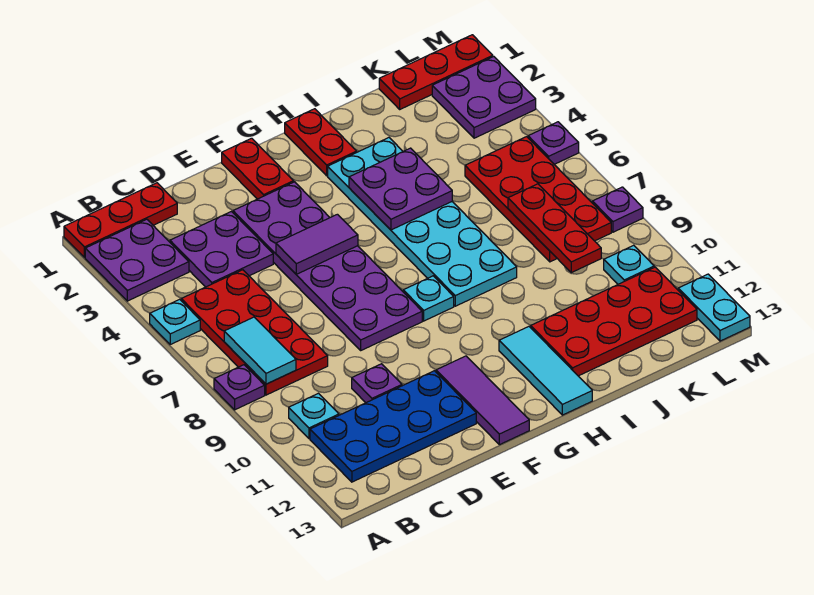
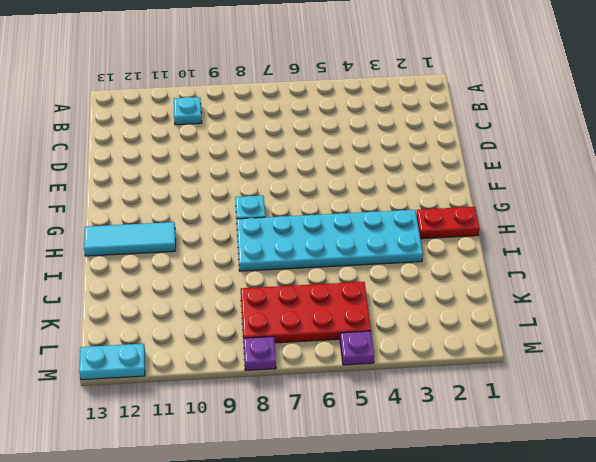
none -> red 1x3 plate [64,183,177,258]
none -> purple 2x2 plate [85,219,189,301]
none -> cyan 1x1 plate [150,299,200,344]

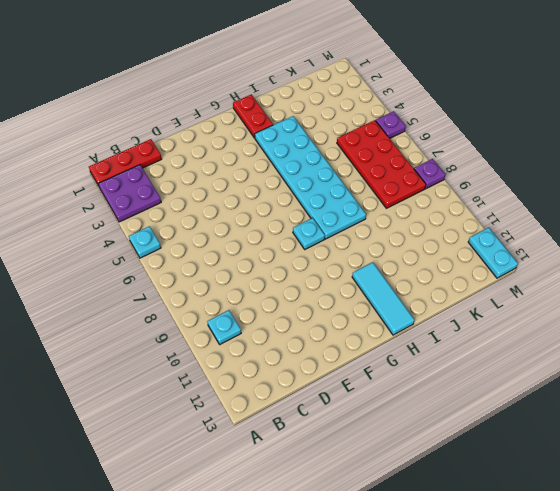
none -> purple 1x1 plate [214,365,265,410]
none -> red 2x4 plate [181,270,328,395]
none -> blue 2x4 plate [310,371,476,482]

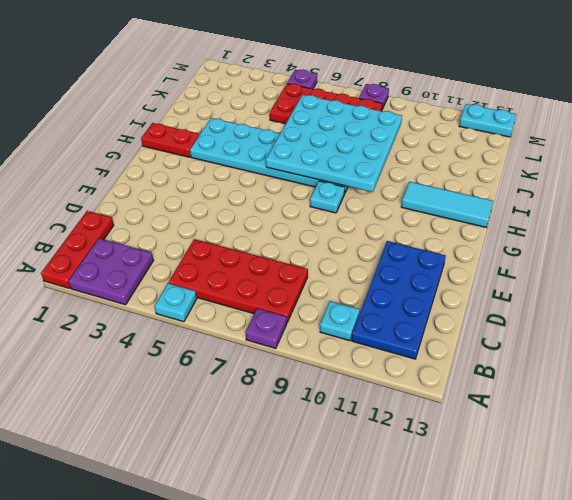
cyan 4x4 plate [266,95,402,192] -> red 1x3 plate [508,184,601,273]
none -> purple 2x2 plate [170,212,273,287]
none -> purple 1x1 plate [352,364,402,403]
none -> purple 2x6 plate [233,182,422,350]

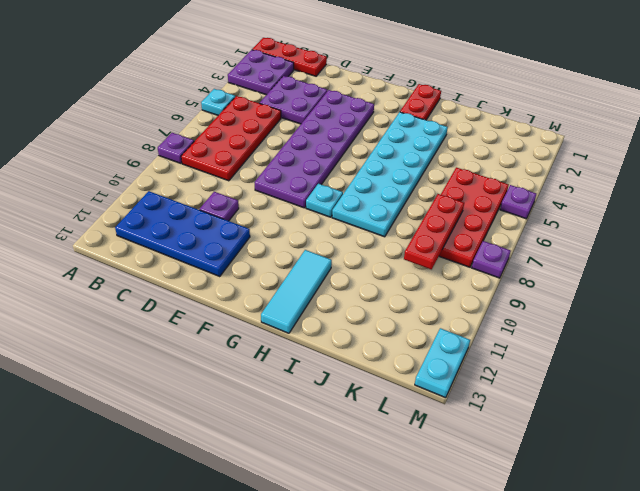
none -> cyan 1x1 plate [289,393,339,439]
none -> red 1x2 plate [222,138,294,199]
none -> purple 1x3 tile [436,356,529,445]

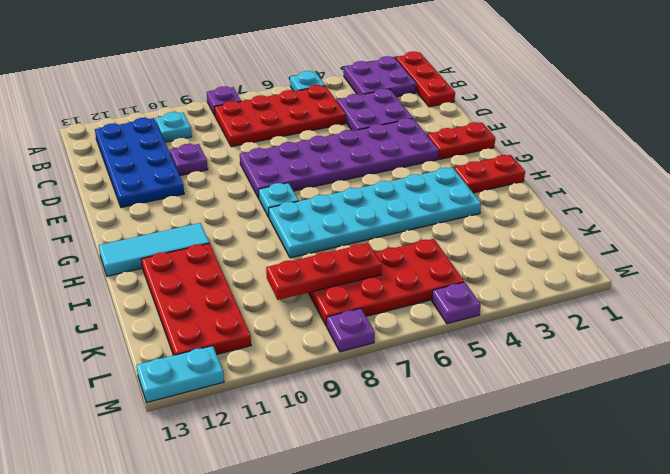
none -> purple 1x3 tile [436,356,529,445]
none -> red 1x3 plate [379,35,493,109]
none -> purple 2x2 plate [432,57,536,138]

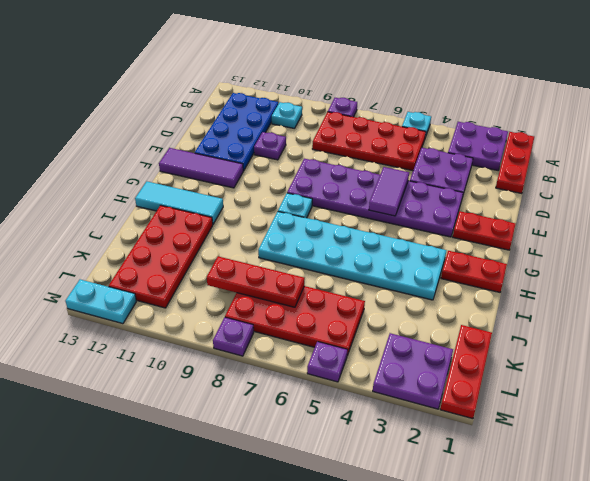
none -> cyan 1x1 plate [604,245,654,284]
none -> cyan 1x2 tile [224,317,296,384]
none -> purple 2x2 plate [349,148,452,230]

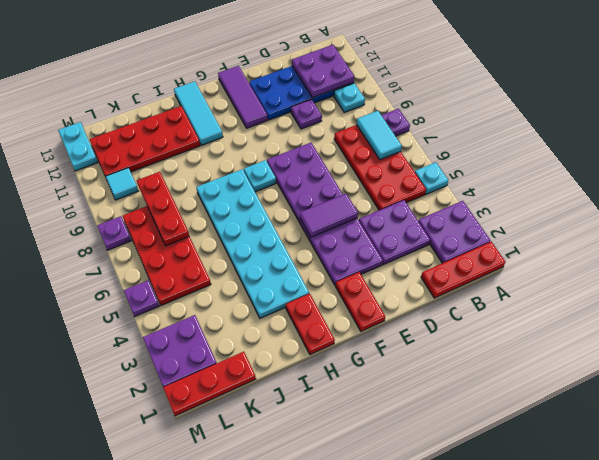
purple 2x2 plate [292,45,354,98] -> purple 2x2 plate moved to [349,148,452,230]
cyan 1x1 tile [105,168,138,200] -> cyan 1x1 plate [604,245,654,284]

